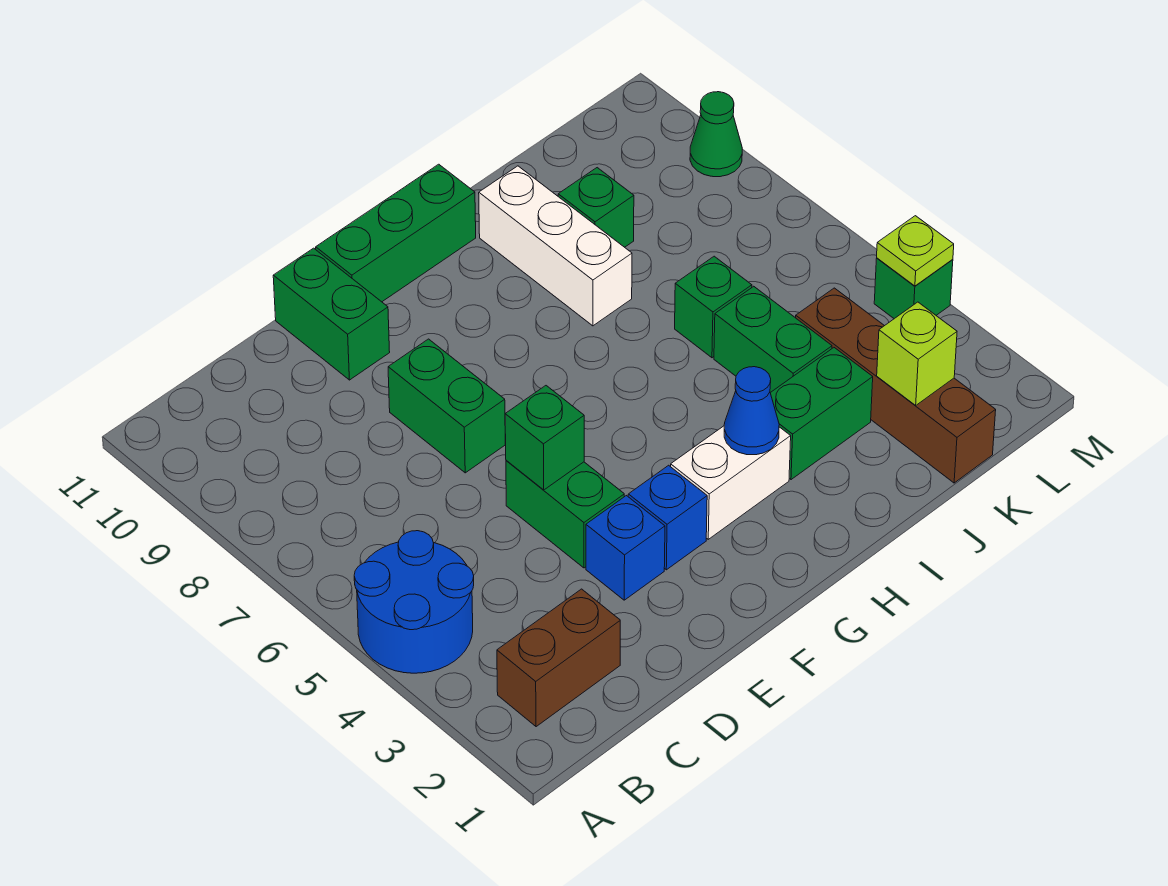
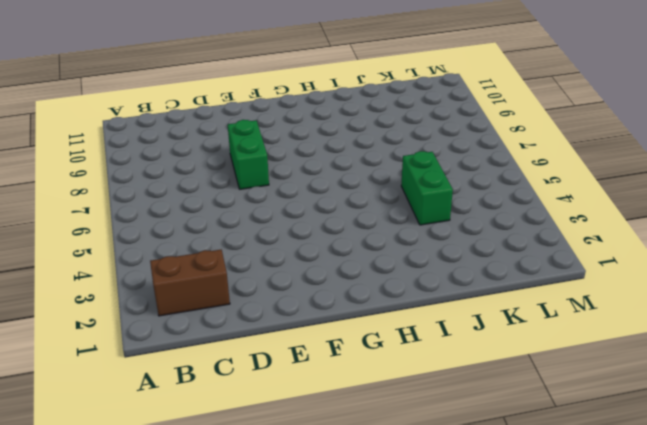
none -> blue 2x2 round brick [354,531,474,673]
none -> blue 1x1 brick [586,496,665,600]
none -> green 1x2 brick [506,460,624,568]

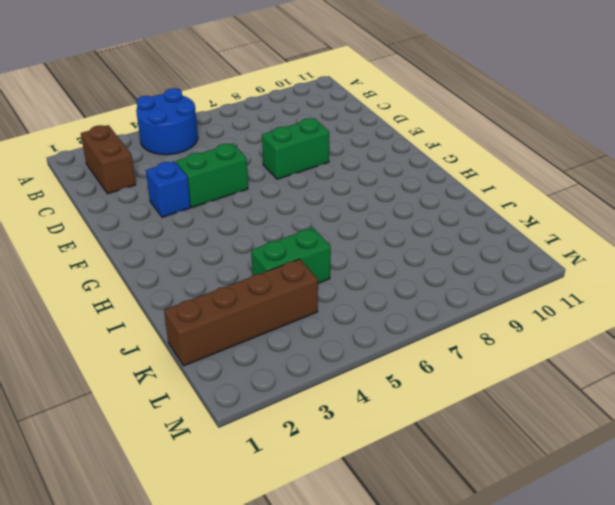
none -> green 1x2 brick [273,248,390,380]
none -> blue 1x1 brick [628,465,707,570]
none -> green 1x3 brick [316,164,476,302]

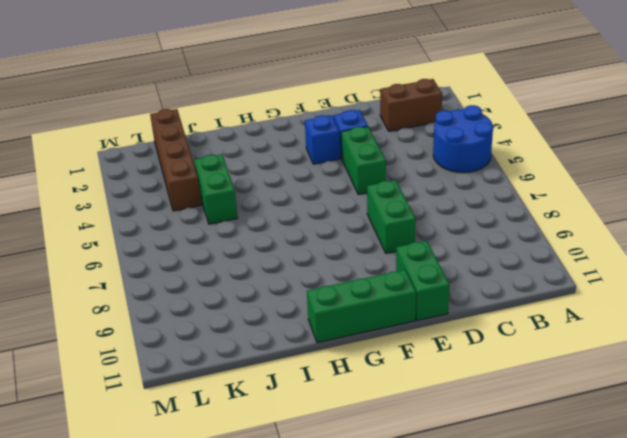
none -> white 1x2 brick [671,426,791,539]
none -> green 1x2 brick [771,348,873,480]
none -> white 1x3 brick [479,166,632,326]

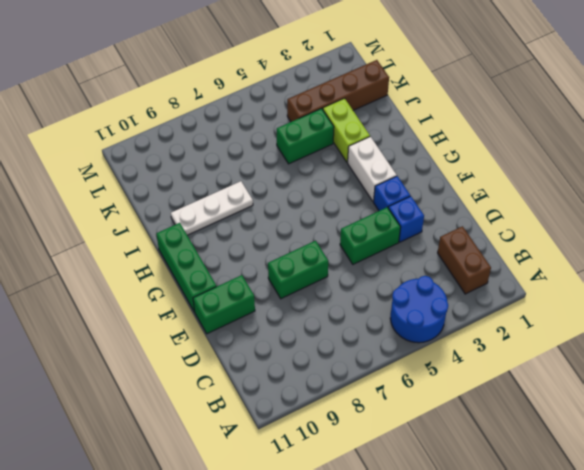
lime 1x2 brick [323,98,370,162] -> green 1x2 brick [771,348,873,480]
white 1x3 plate [171,181,253,235] -> white 1x3 brick [479,166,632,326]
none -> green 1x1 brick [675,256,752,358]
none -> green 1x1 brick [558,168,634,247]
none -> green 1x1 brick [874,258,953,319]

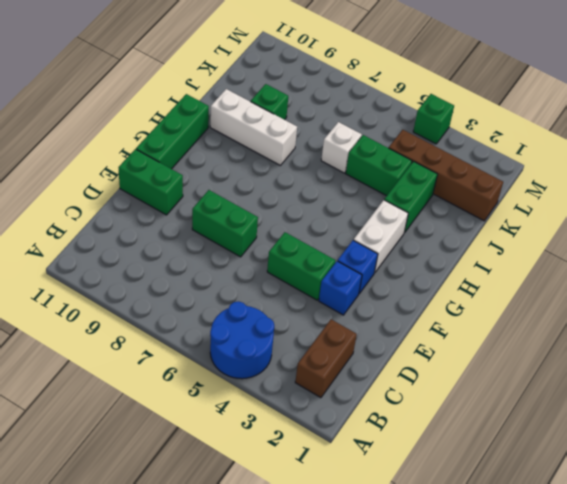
white 1x1 brick [321,122,362,173] -> green 1x1 brick [675,256,752,358]
none -> green 1x1 cone [690,92,742,177]
none -> green 1x1 brick [505,386,584,490]
none -> blue 1x1 cone [724,367,779,455]

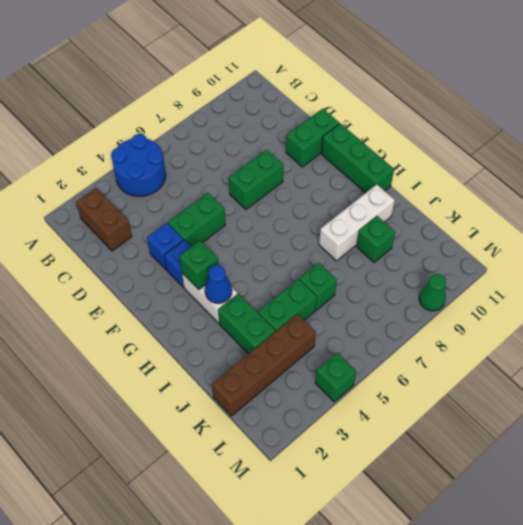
green 1x1 brick [179,241,218,289] -> green 1x1 brick moved to [505,386,584,490]
none -> lime 1x1 brick [877,302,957,406]
none -> lime 1x1 plate [877,216,954,286]

